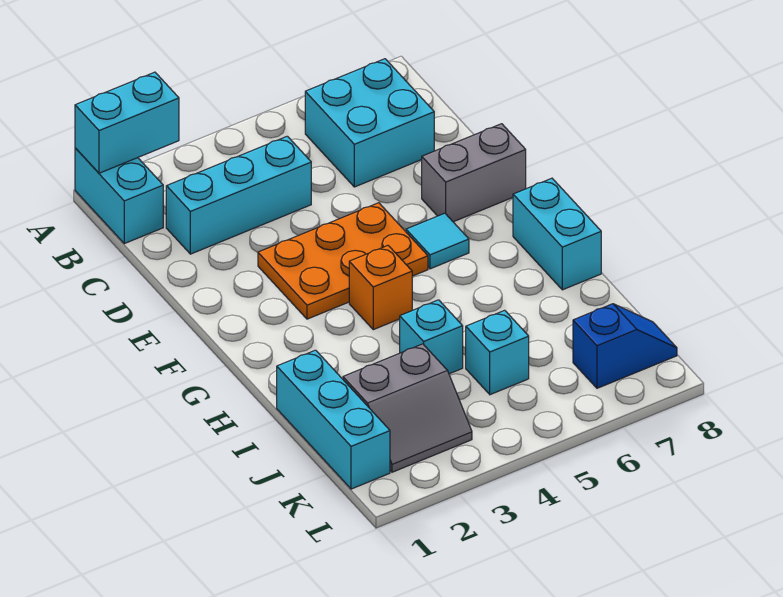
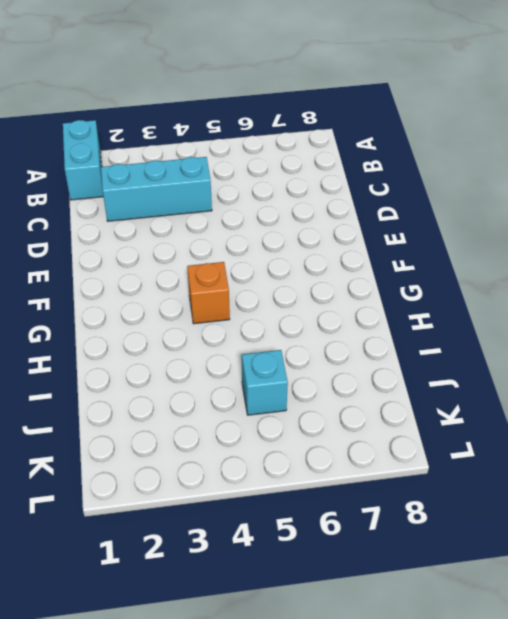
none -> cyan 2x2 brick [305,59,434,187]
none -> orange 2x3 plate [258,203,428,319]
none -> grey 1x2 brick [422,124,526,222]

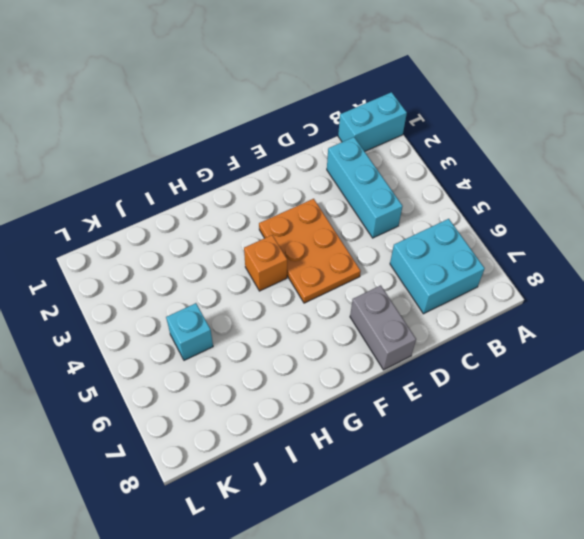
none -> cyan 1x1 tile [406,213,469,269]
none -> cyan 1x2 brick [513,178,601,290]
none -> cyan 1x3 brick [277,350,390,489]

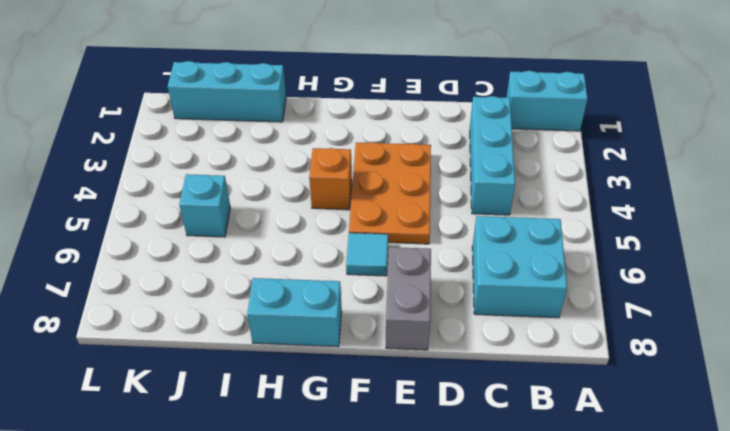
none -> cyan 1x1 brick [400,300,463,374]
none -> grey 2x2 slope [343,344,472,472]
none -> blue 1x2 slope [573,304,677,388]

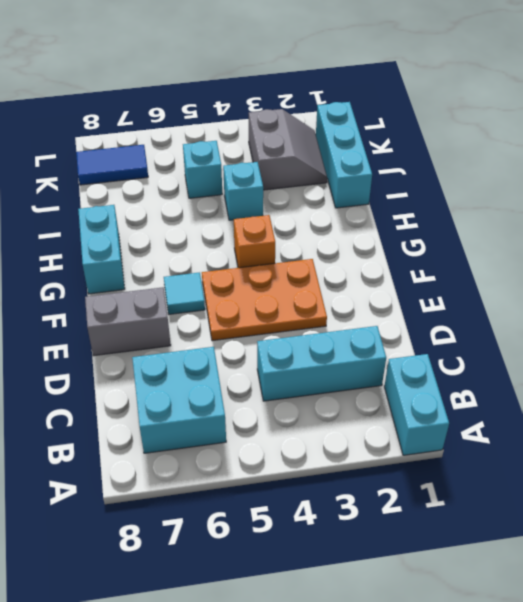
grey 2x2 slope [249,109,327,190] -> grey 2x2 slope turned to [343,344,472,472]
blue 1x2 tile [76,145,148,185] -> blue 1x2 slope [573,304,677,388]
none -> cyan 1x2 brick [75,72,179,173]

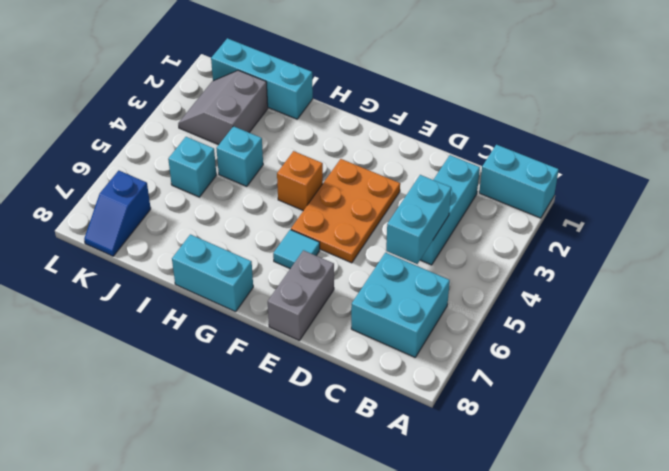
cyan 1x2 brick [386,175,451,264] -> cyan 1x2 brick moved to [75,72,179,173]

